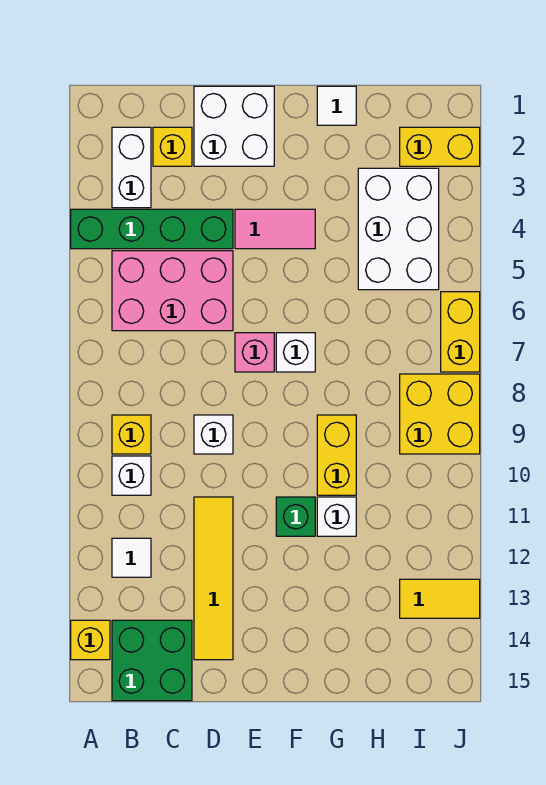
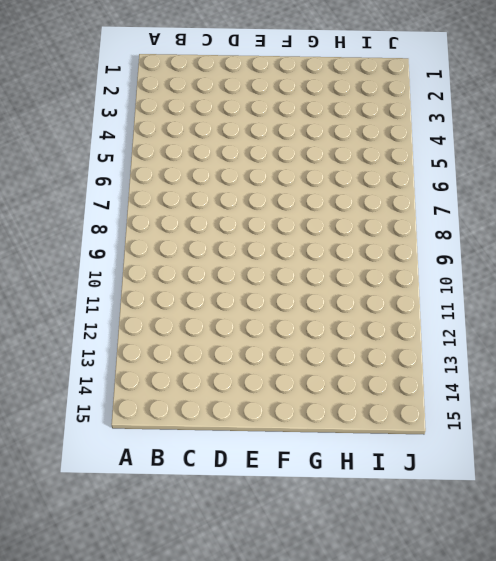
none -> green 1x4 brick [71,209,233,249]
none -> yellow 1x1 brick [71,620,110,660]
none -> white 1x2 brick [112,127,151,208]

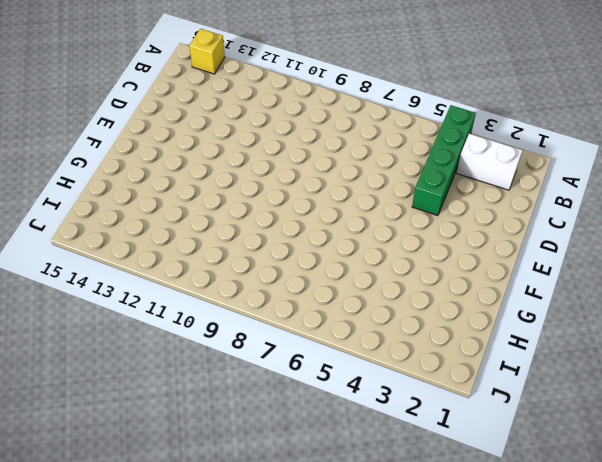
none -> pink 2x3 brick [112,251,233,331]
none -> yellow 1x1 brick [112,415,151,454]
none -> white 1x1 brick [112,456,151,495]

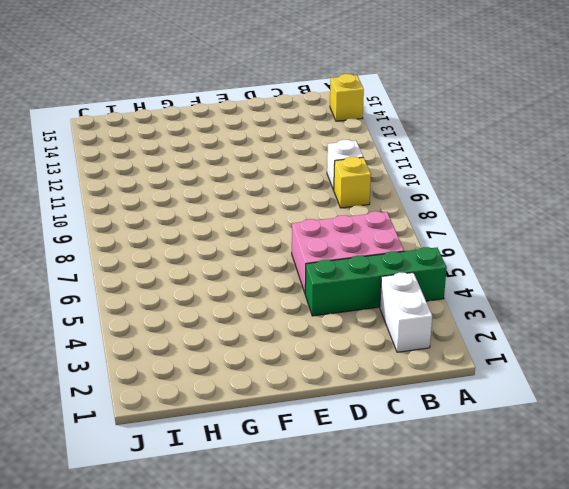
none -> white 1x1 tile [112,538,151,577]
none -> green 2x2 brick [112,620,192,701]
none -> yellow 1x1 brick [153,127,192,166]

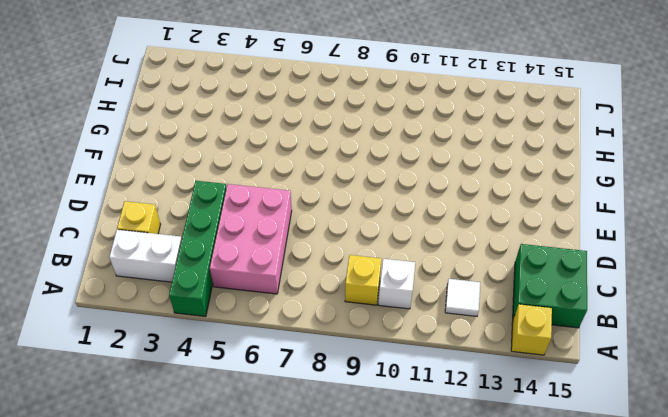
none -> white 2x2 brick [194,86,274,166]
none -> white 1x1 brick [194,415,233,454]
none -> yellow 1x4 tile [194,497,233,660]

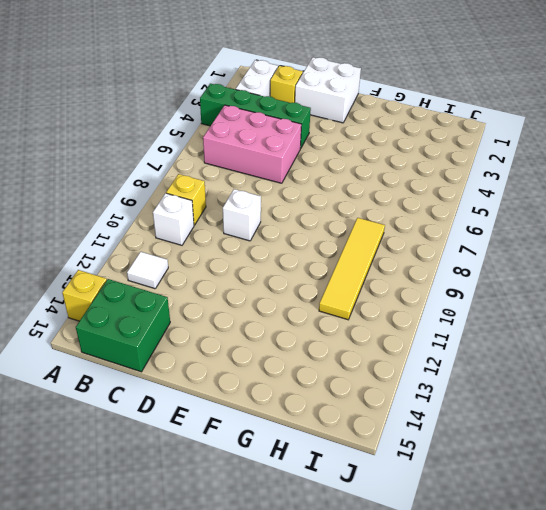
yellow 1x4 tile [319,218,385,320] -> yellow 1x4 tile moved to [194,497,233,660]
none -> pink 1x2 tile [235,209,315,249]
none -> pink 1x1 brick [235,333,274,372]
none -> white 1x1 brick [276,333,315,372]

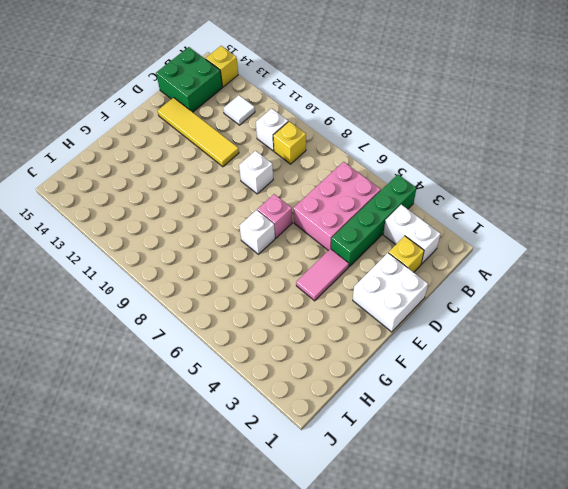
none -> green 1x1 brick [276,497,315,536]
none -> white 1x1 tile [317,86,356,125]
none -> yellow 1x2 brick [317,415,356,495]

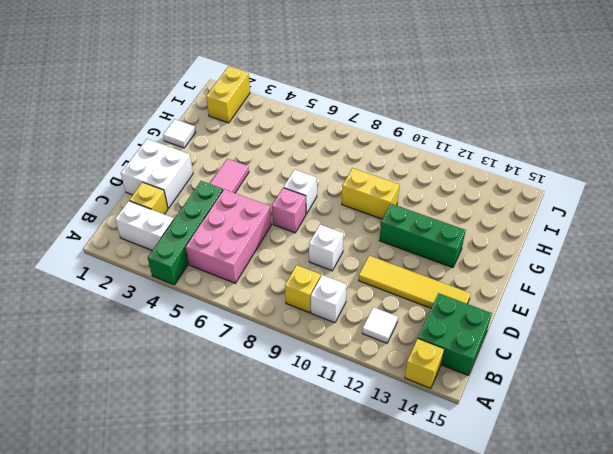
green 1x3 brick [379,204,466,268] -> green 1x1 brick [276,497,315,536]
none -> white 1x1 brick [317,497,356,536]
none -> white 2x3 brick [358,168,439,290]
none -> yellow 2x2 brick [400,374,480,454]

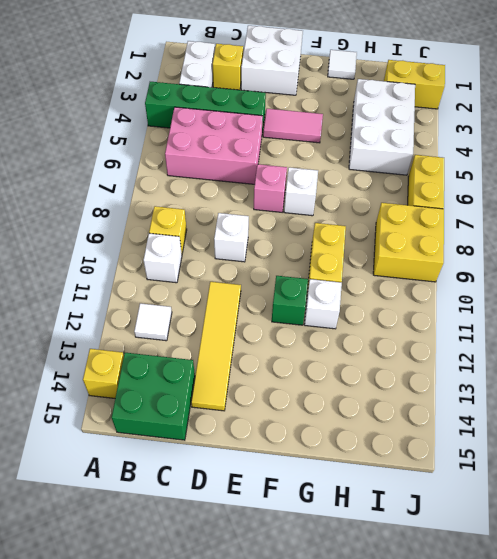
none -> yellow 1x2 tile [400,579,480,618]

